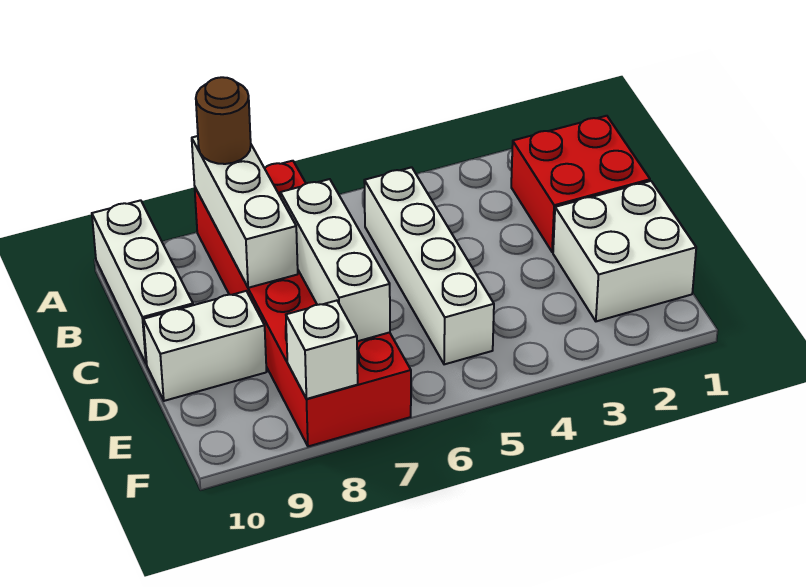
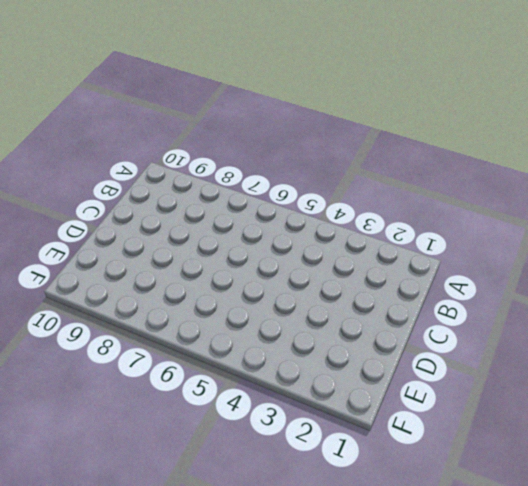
none -> red 2x6 brick [195,161,411,446]
none -> white 1x3 brick [92,200,193,364]

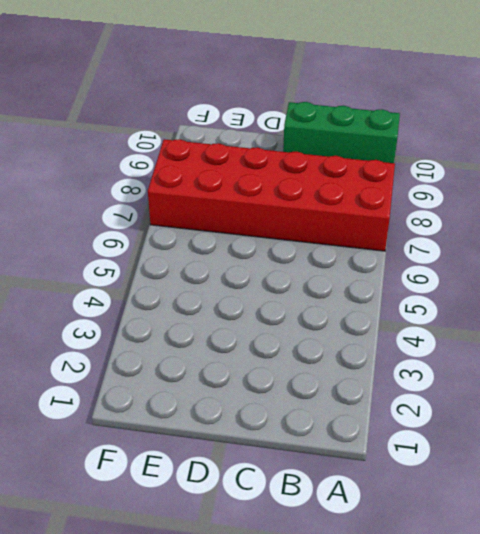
green 1x3 brick [283,102,400,163] -> white 1x3 brick [92,200,193,364]
none -> red 2x2 brick [511,116,650,252]
none -> white 1x4 brick [364,167,494,364]

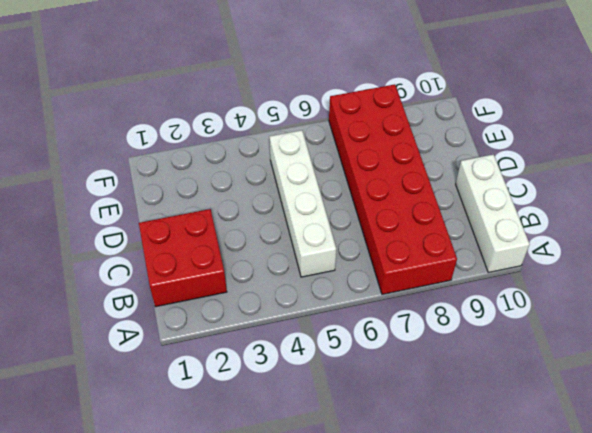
none -> white 2x2 brick [553,181,696,321]
none -> white 1x2 brick [143,291,267,401]

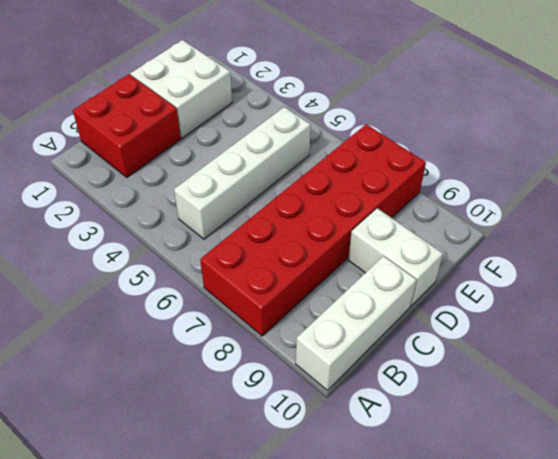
none -> white 1x3 brick [192,136,298,288]
none -> white 1x3 brick [280,179,390,341]

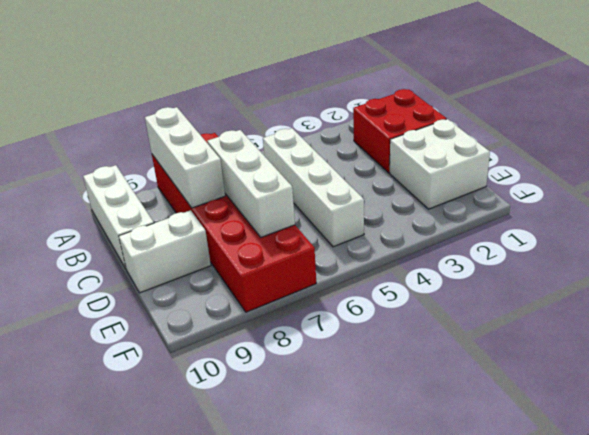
none -> white 1x1 brick [286,301,358,399]
none -> brown 1x1 round brick [196,77,251,164]

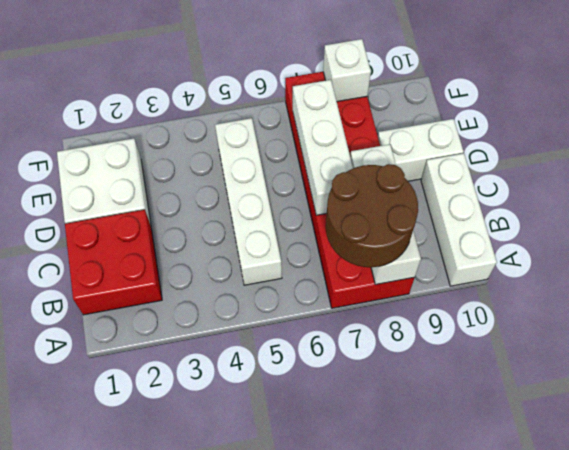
brown 2x2 round brick [326,164,418,267] -> brown 1x1 round brick [196,77,251,164]

